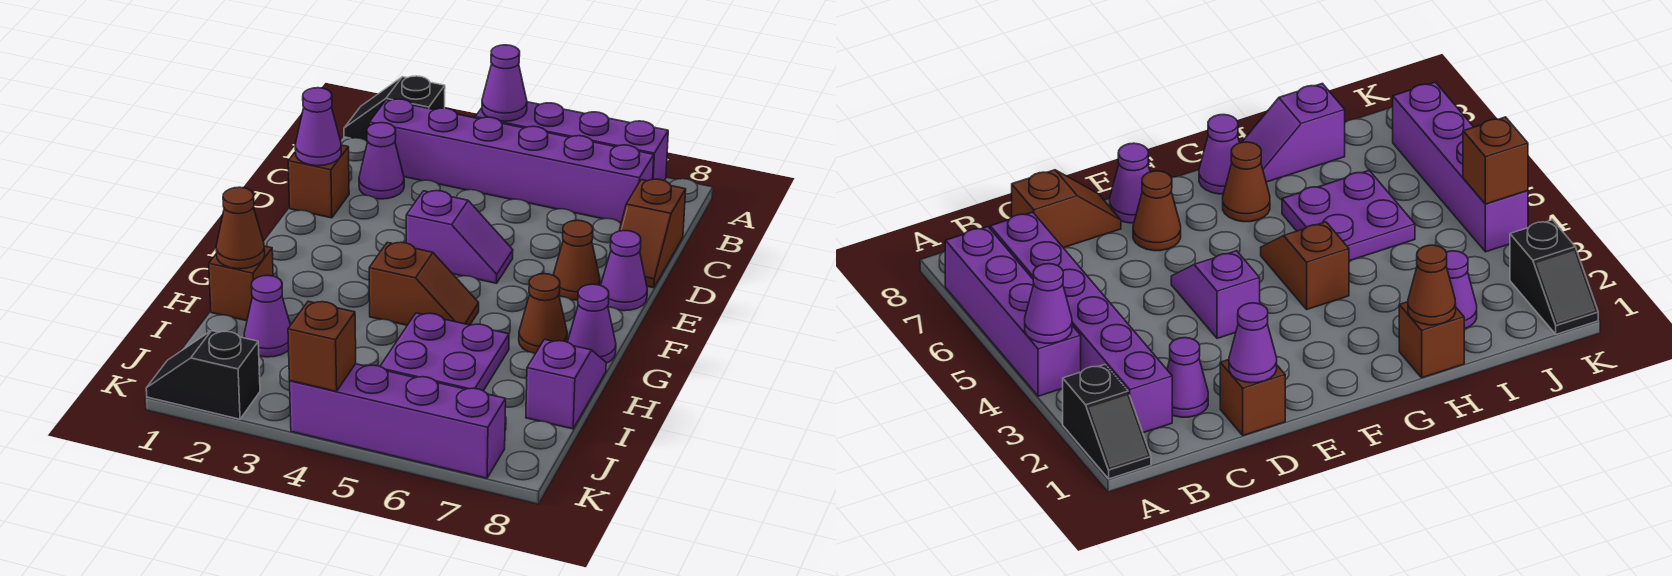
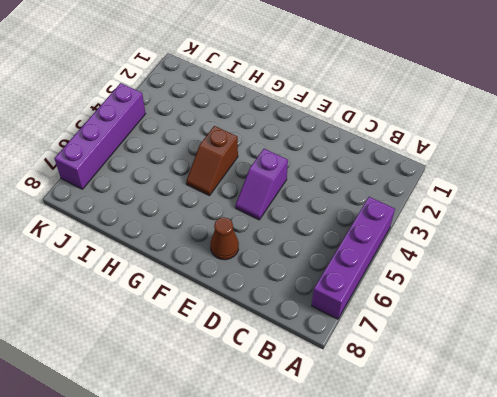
none -> black 1x2 slope [344,76,445,142]
none -> purple 1x6 brick [369,99,654,223]
none -> purple 1x1 cone [359,123,404,199]

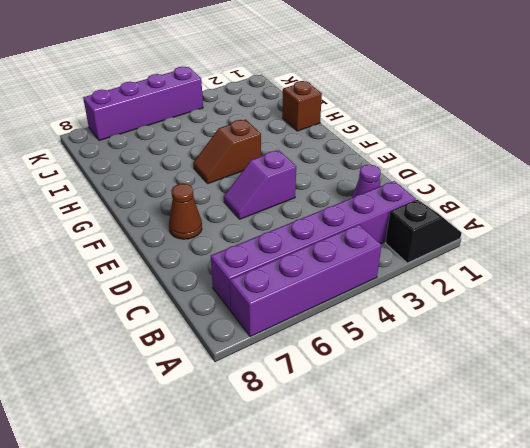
none -> brown 1x2 slope [619,179,686,288]
none -> brown 1x1 brick [288,145,349,218]
none -> purple 1x1 cone [601,231,647,311]

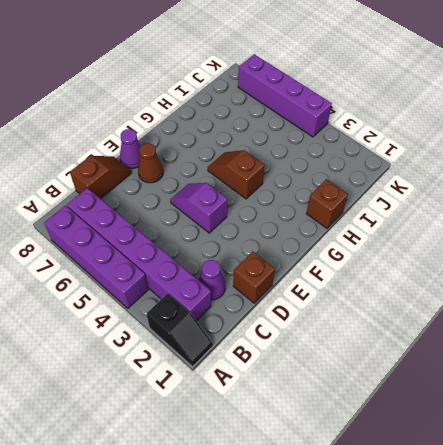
none -> brown 1x1 cone [519,274,567,354]
none -> purple 1x1 cone [567,284,616,363]
none -> purple 2x2 plate [380,313,509,391]

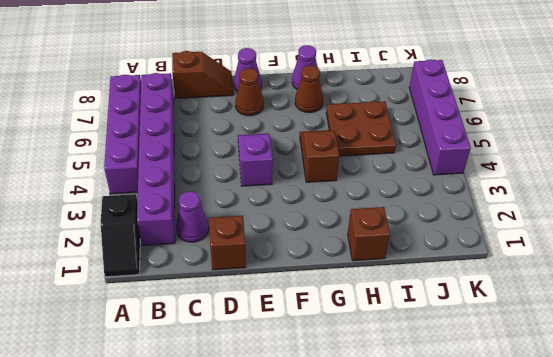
brown 2x2 plate [326,101,396,156] -> purple 2x2 plate [380,313,509,391]
none -> purple 1x2 slope [526,339,606,429]
none -> purple 1x1 cone [244,275,291,357]
none -> black 1x2 slope [146,331,260,419]

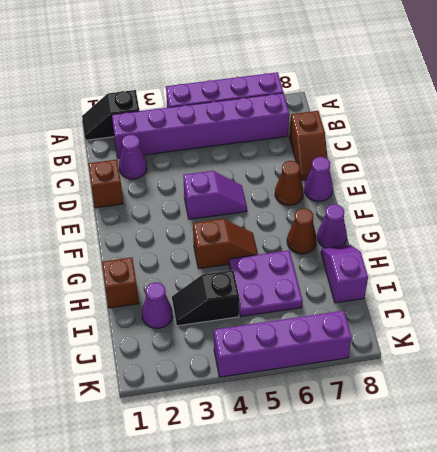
black 1x2 slope [172,270,239,326] -> black 1x2 slope moved to [146,331,260,419]
none -> purple 1x1 cone [482,45,527,121]
none -> purple 1x1 cone [295,88,341,166]
none -> brown 1x1 cone [216,187,265,269]

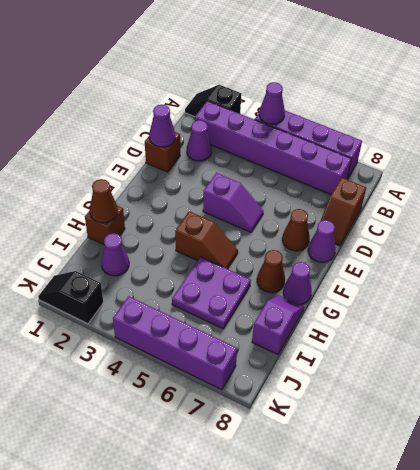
none -> brown 1x1 brick [288,301,356,391]

